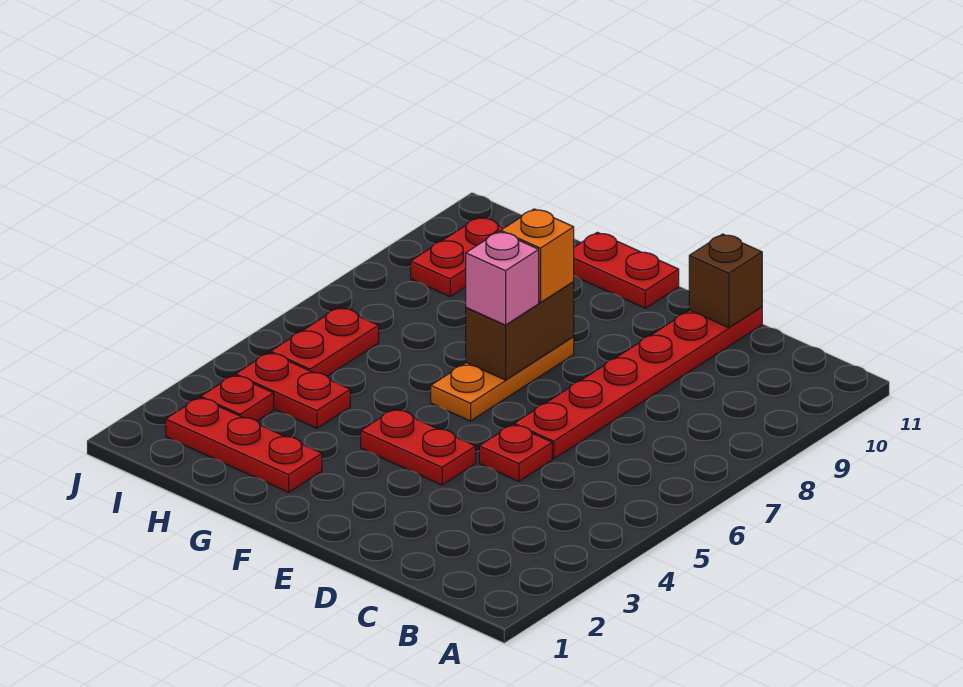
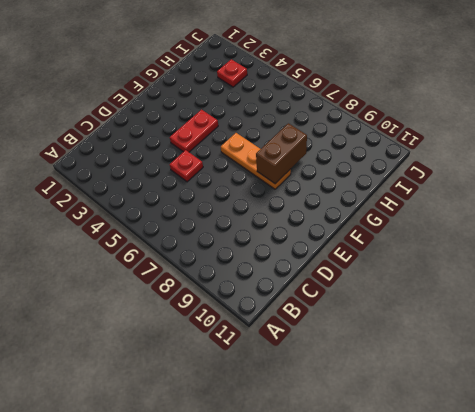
brown 1x2 brick [256,123,307,184] -> brown 1x2 brick turned to [466,282,574,380]
none -> red 1x6 plate [514,307,762,459]
none -> red 1x2 plate [574,232,679,308]
none -> red 1x3 plate [166,398,322,492]

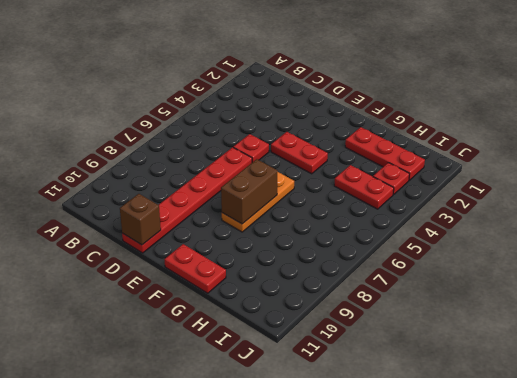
none -> red 1x2 plate [271,307,379,376]
none -> red 1x2 plate [411,217,504,296]
none -> pink 1x1 brick [466,232,539,325]

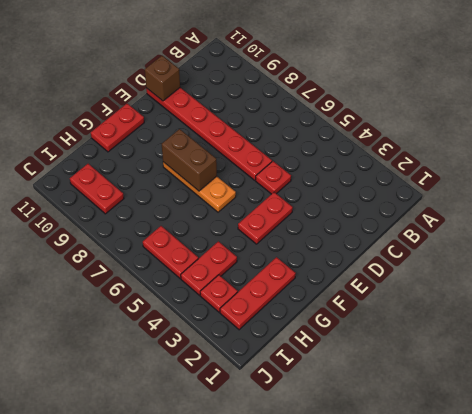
none -> pink 1x1 brick [466,232,539,325]
none -> orange 1x1 brick [501,209,574,303]

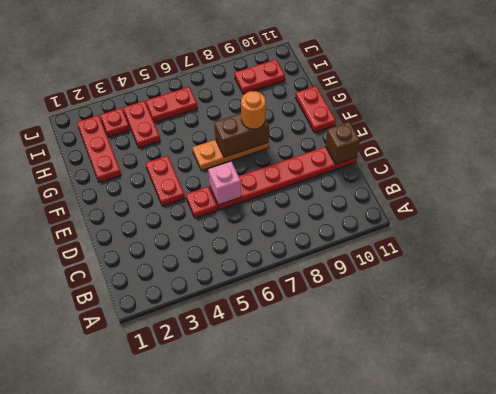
pink 1x1 brick [208,162,241,205] -> pink 1x1 brick moved to [466,232,539,325]
orange 1x1 round brick [241,91,266,129] -> orange 1x1 brick [501,209,574,303]

